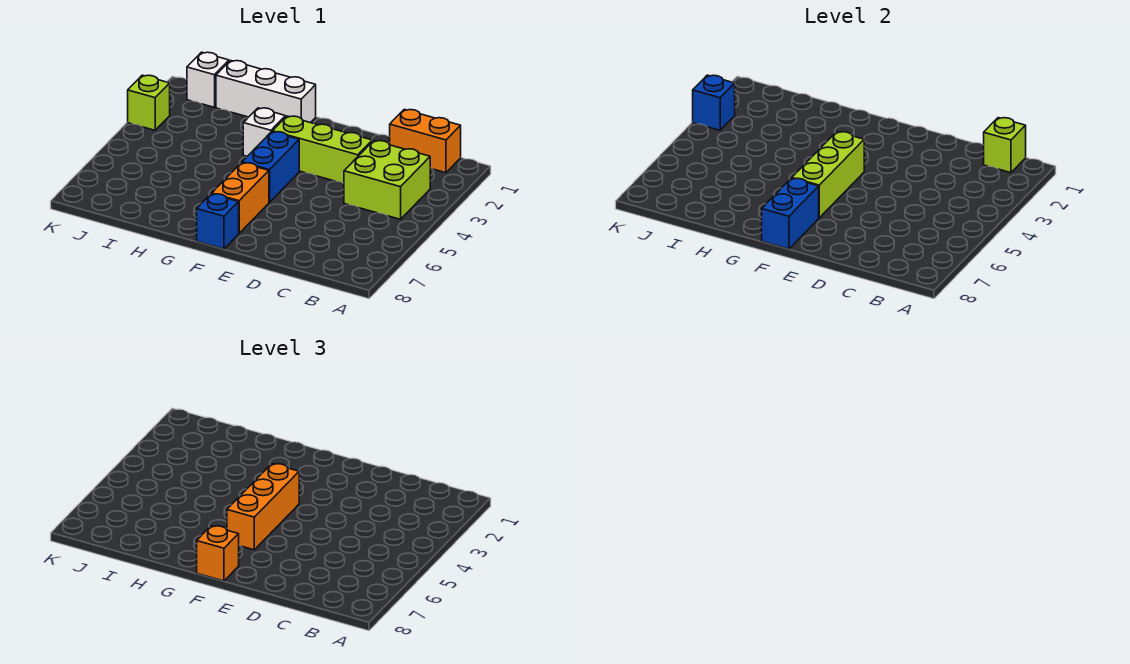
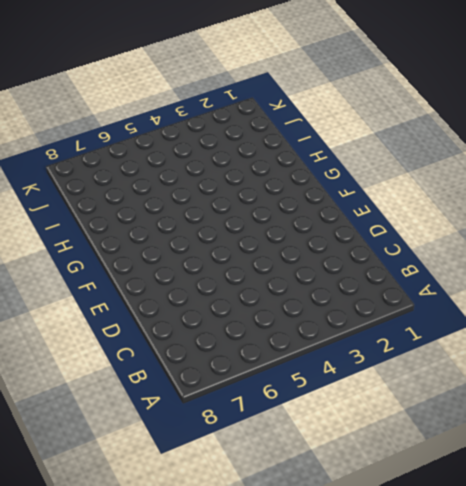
none -> orange 1x2 brick [390,109,461,173]
none -> lime 2x2 brick [344,141,430,219]
none -> lime 1x3 brick [272,116,372,183]

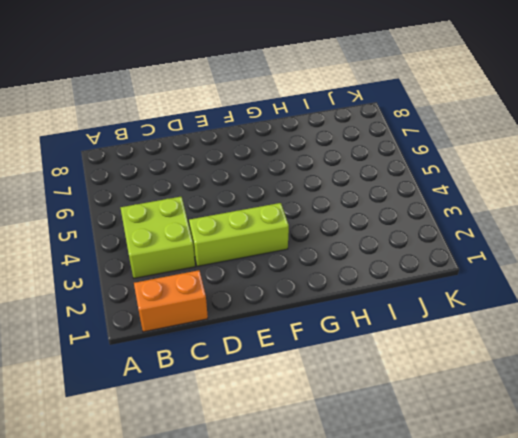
none -> blue 1x2 brick [242,132,299,202]
none -> orange 1x2 brick [212,163,269,233]
none -> blue 1x1 brick [197,194,239,249]

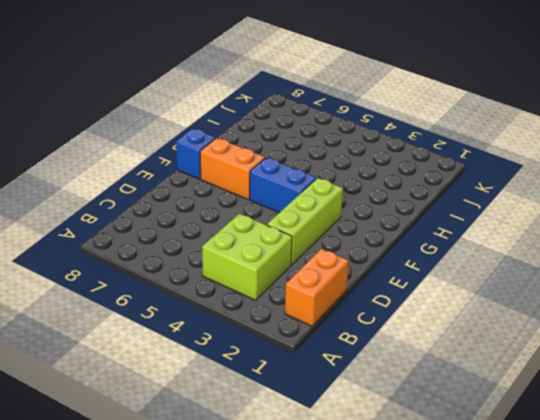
none -> white 1x3 brick [216,61,316,123]
none -> white 1x1 brick [243,108,285,156]
none -> white 1x1 brick [187,52,229,107]

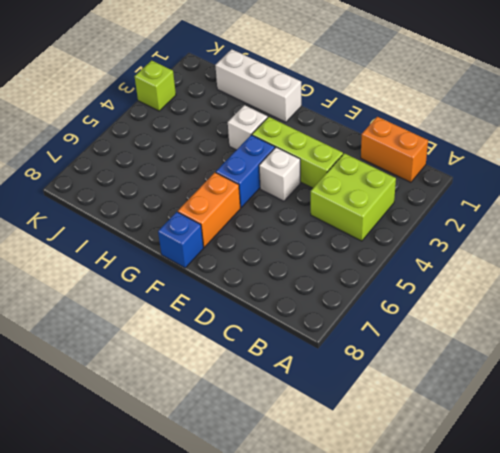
white 1x1 brick [259,147,300,201] -> white 1x1 brick moved to [187,52,229,107]
none -> lime 1x1 brick [984,118,1026,173]
none -> lime 1x3 brick [792,132,864,218]
none -> blue 1x2 brick [762,178,819,249]

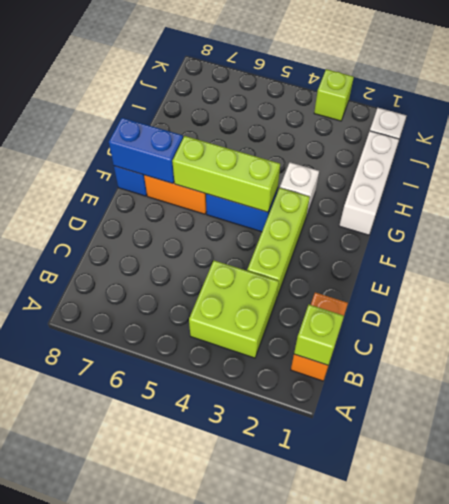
none -> blue 1x1 brick [693,75,735,130]
none -> orange 1x3 brick [227,464,299,550]
none -> orange 1x1 brick [197,526,239,581]

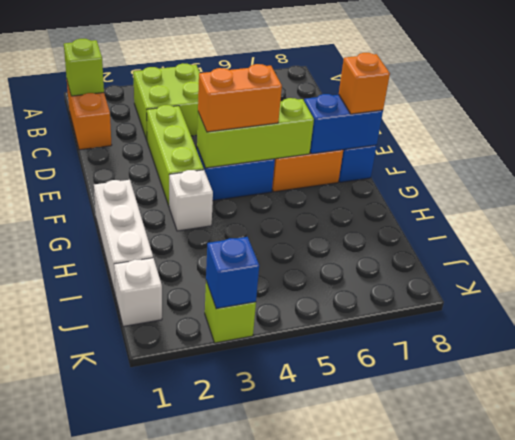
orange 1x2 brick [198,64,282,132] -> orange 1x3 brick [227,464,299,550]

